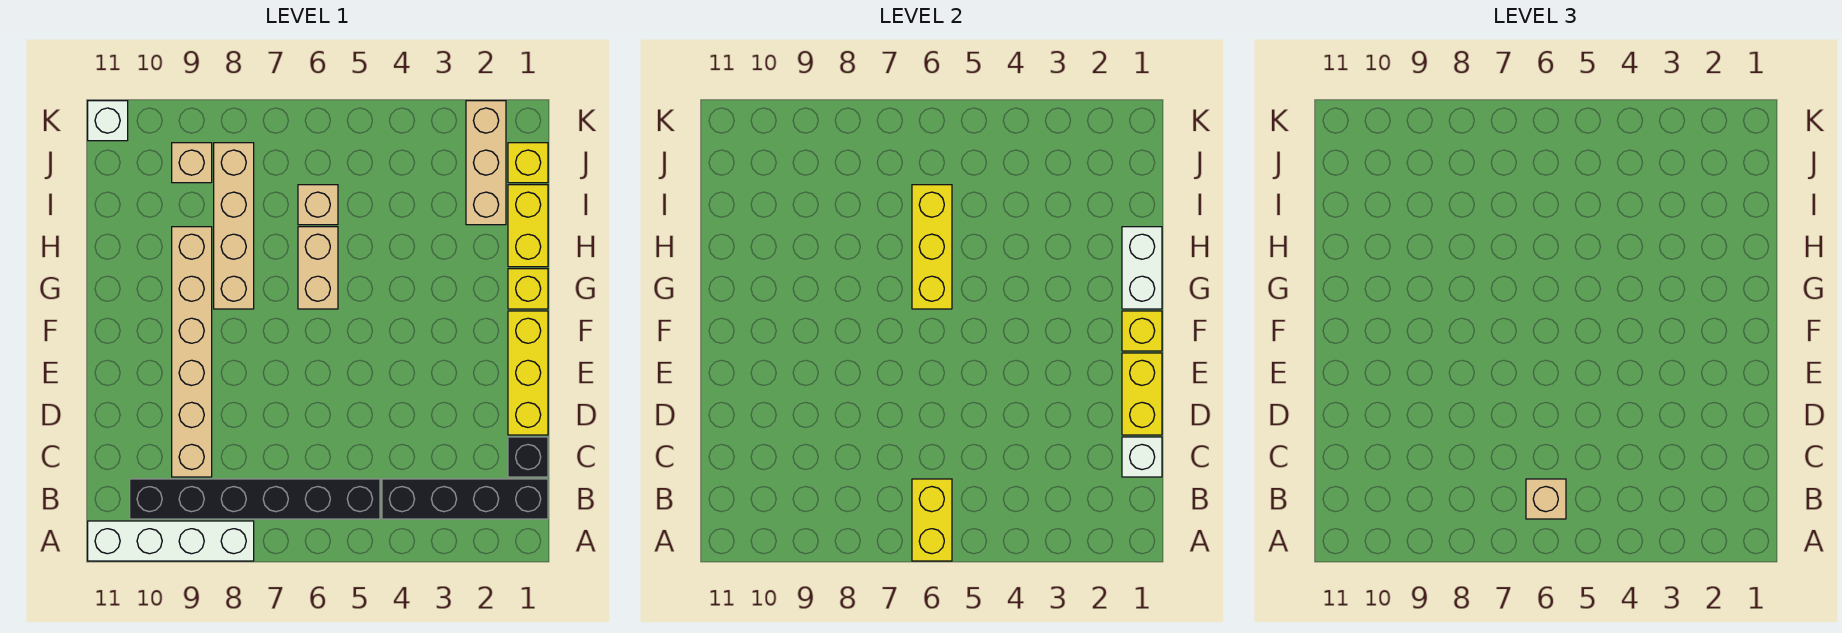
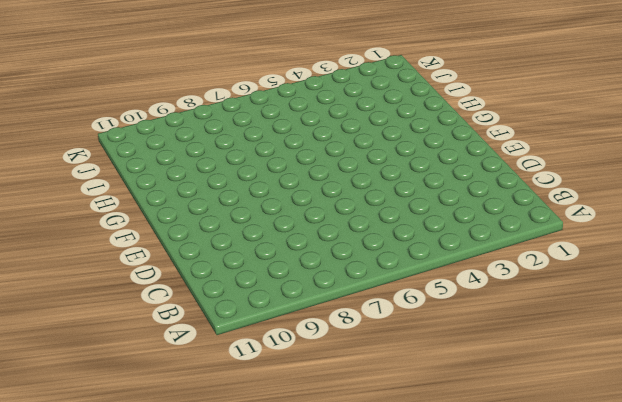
none -> white 1x4 brick [88,521,254,561]
none -> black 1x4 brick [382,479,548,519]
none -> black 1x6 brick [130,479,380,519]

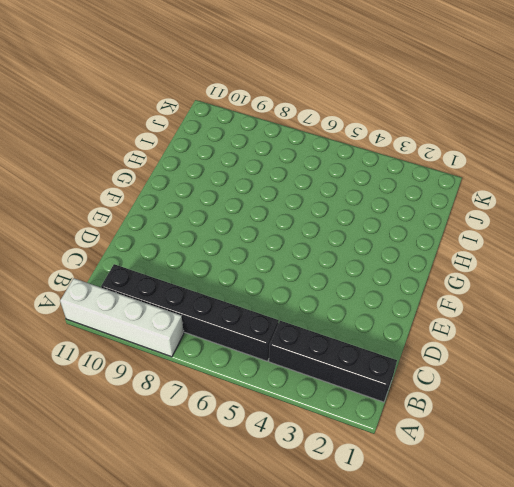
none -> black 1x1 brick [508,437,548,477]
none -> tan 1x6 brick [172,227,212,477]
none -> yellow 1x3 brick [508,311,548,435]

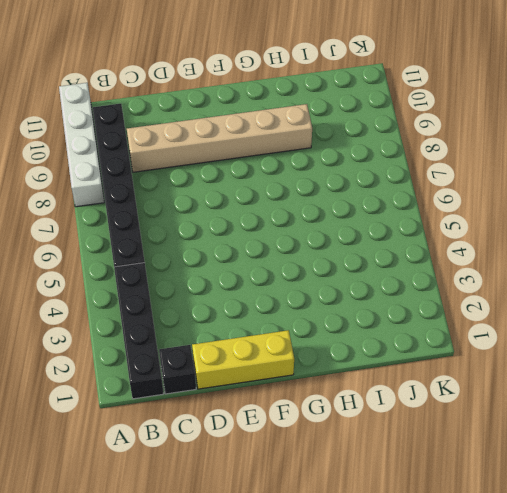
none -> yellow 1x1 brick [508,269,548,309]
none -> tan 1x2 brick [298,227,338,309]
none -> tan 1x4 brick [214,143,254,309]

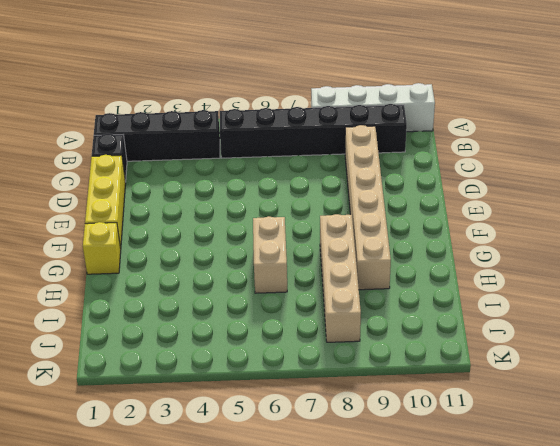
none -> yellow 1x2 brick [508,185,548,267]
none -> tan 1x3 brick [466,101,506,225]
none -> tan 1x1 brick [298,185,338,225]

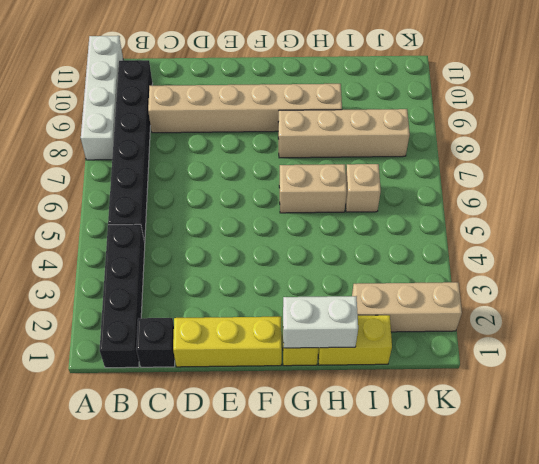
none -> yellow 1x1 brick [508,143,548,183]
none -> tan 1x1 brick [172,143,212,183]
none -> white 1x1 brick [88,101,128,141]

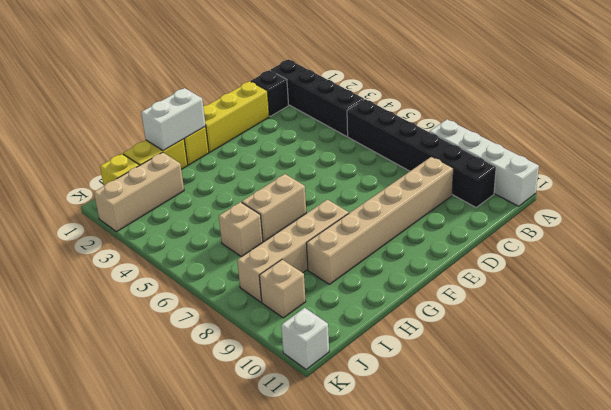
none -> yellow 1x2 brick [912,479,952,561]
none -> white 1x1 brick [1122,437,1162,477]
none -> yellow 1x2 brick [1122,353,1162,435]

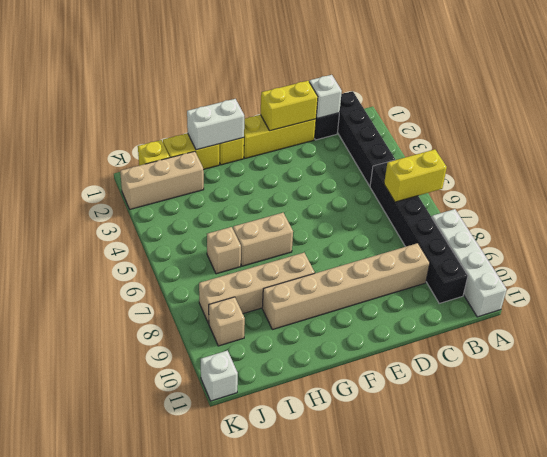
none -> yellow 1x1 brick [1122,311,1162,351]
none -> yellow 1x3 brick [912,185,952,309]
none -> tan 1x1 brick [1526,479,1566,519]

